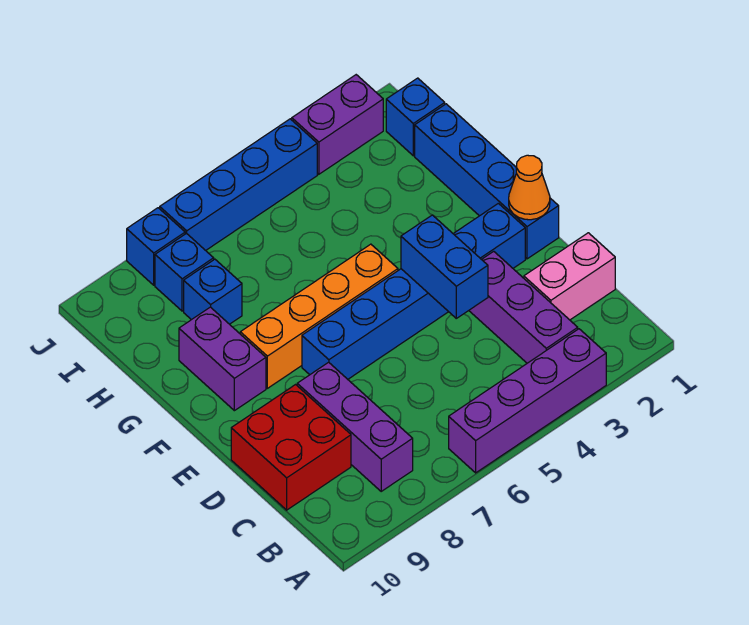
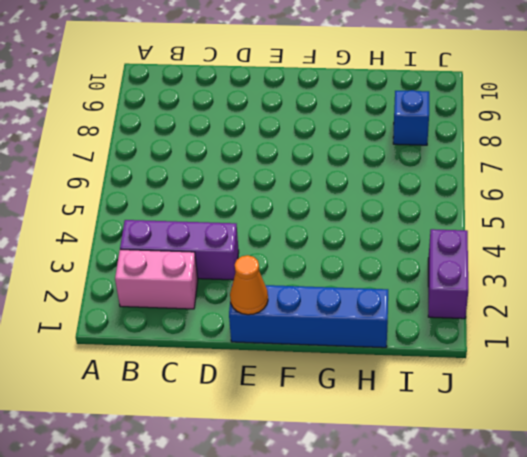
pink 1x2 brick [115,250,198,309] -> pink 1x2 brick turned to [524,233,615,320]
none -> purple 1x4 brick [449,329,606,473]
none -> purple 1x3 brick [297,362,413,491]
none -> red 2x2 brick [231,385,351,510]

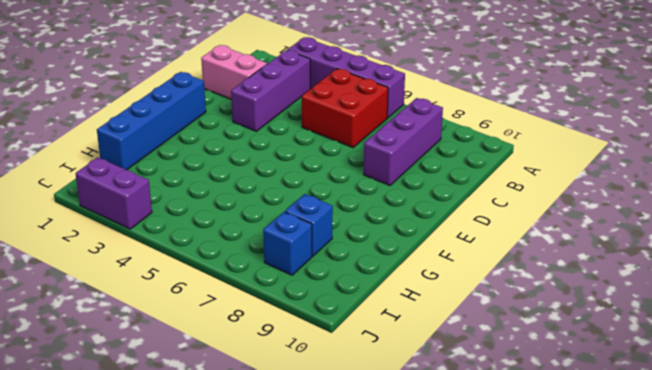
red 2x2 brick [302,69,388,148] -> red 2x2 brick moved to [231,385,351,510]
none -> blue 1x6 brick [302,203,525,379]
none -> orange 1x4 brick [240,244,398,388]
none -> purple 1x2 brick [179,307,266,411]

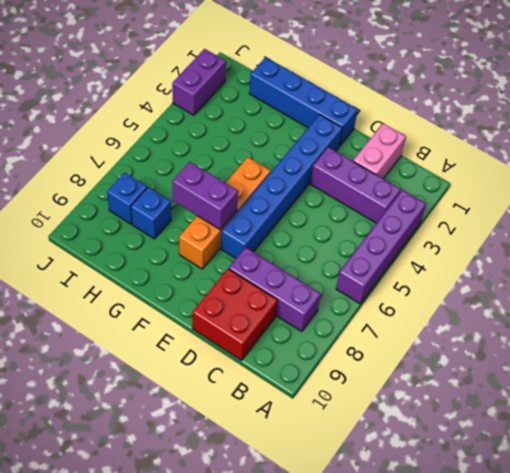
purple 1x2 brick [172,162,238,230] -> purple 1x2 brick moved to [179,307,266,411]
none -> blue 1x1 brick [386,78,445,156]
none -> blue 1x4 brick [160,119,317,250]
none -> blue 1x1 brick [127,208,185,285]

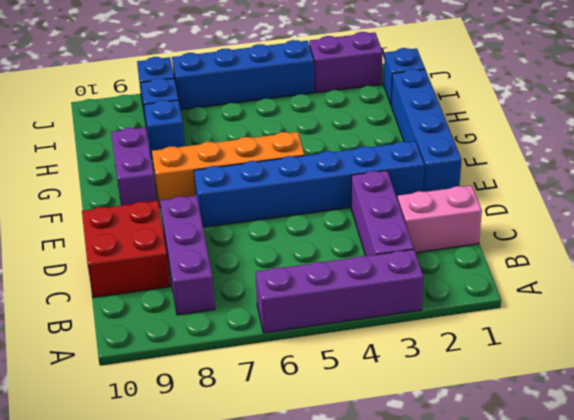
none -> blue 1x2 brick [401,215,488,318]
none -> orange 1x1 cone [509,155,550,220]

